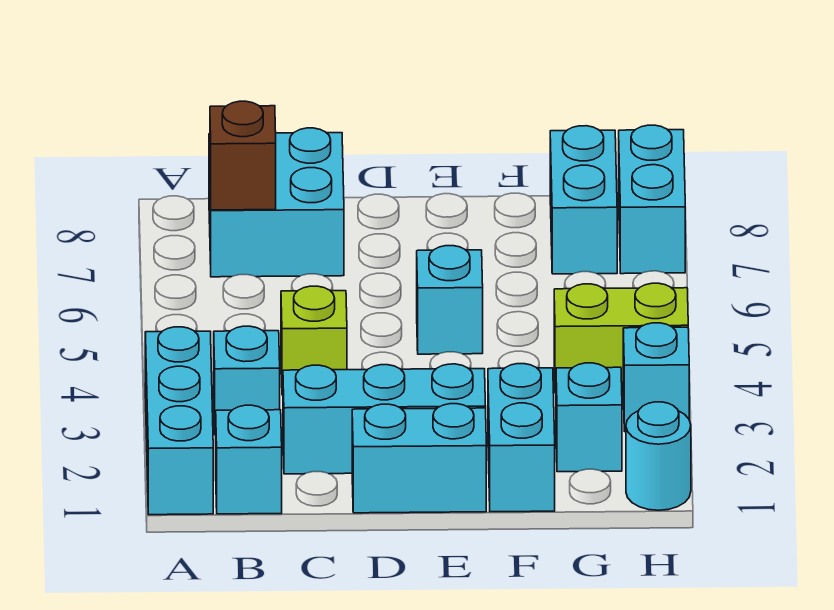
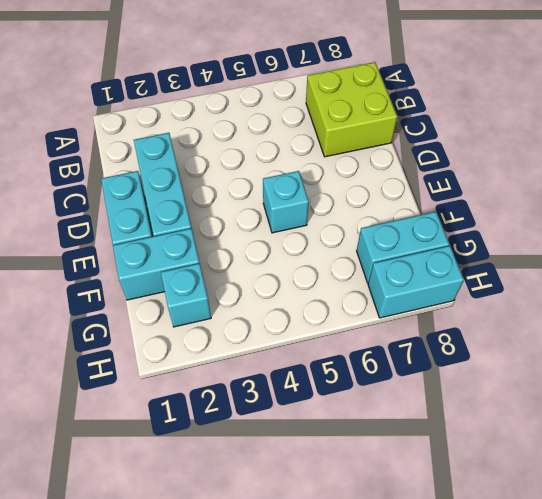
lime 2x2 brick [306,62,397,157] -> cyan 2x2 brick [209,128,344,277]
none -> cyan 1x3 brick [145,327,213,515]
none -> cyan 1x1 brick [216,405,282,514]
none -> cyan 1x1 brick [214,326,280,435]

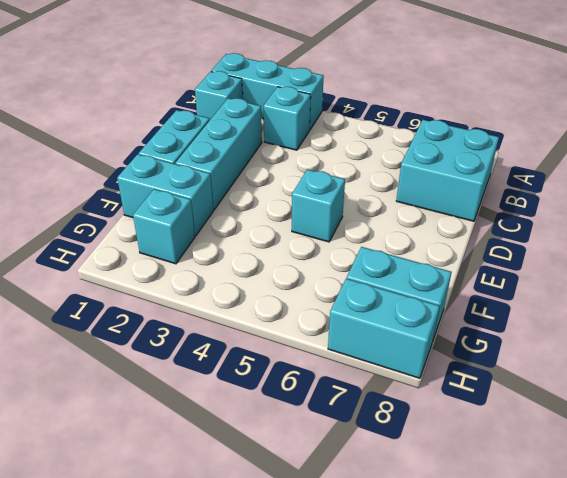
none -> lime 1x1 brick [281,286,347,395]
none -> lime 1x2 brick [554,283,688,393]
none -> cyan 1x1 round brick [626,402,691,510]

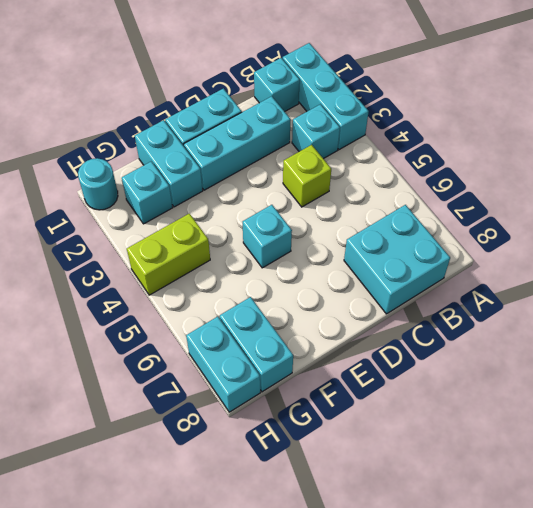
none -> cyan 1x1 brick [623,323,689,432]
none -> brown 1x1 brick [210,101,276,210]

